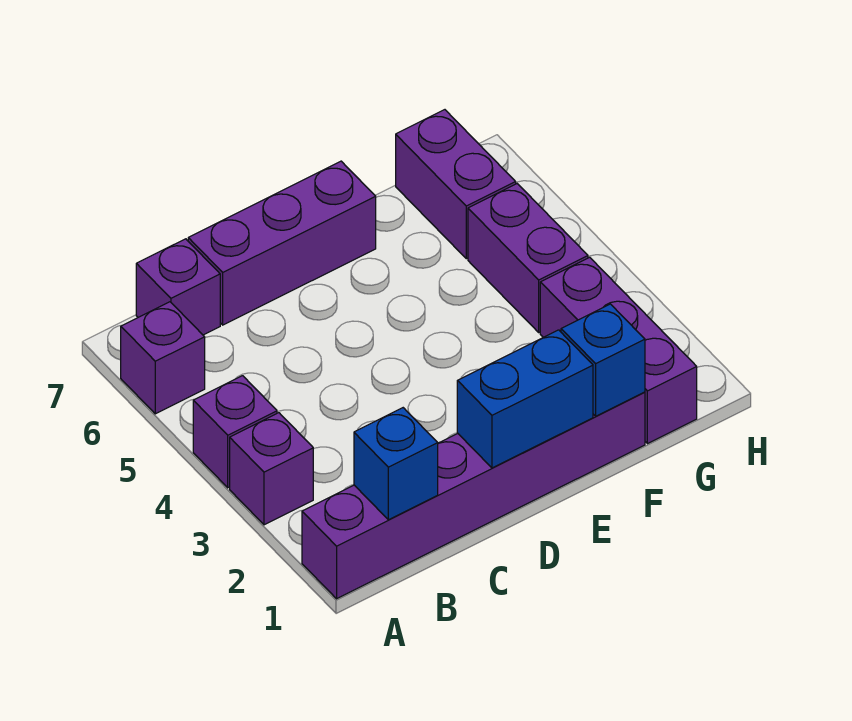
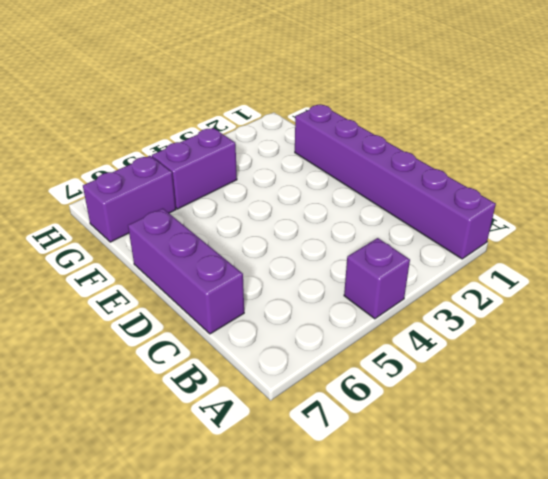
none -> purple 1x1 brick [230,413,313,525]
none -> purple 1x1 brick [121,302,205,414]
none -> purple 1x1 brick [136,239,220,335]

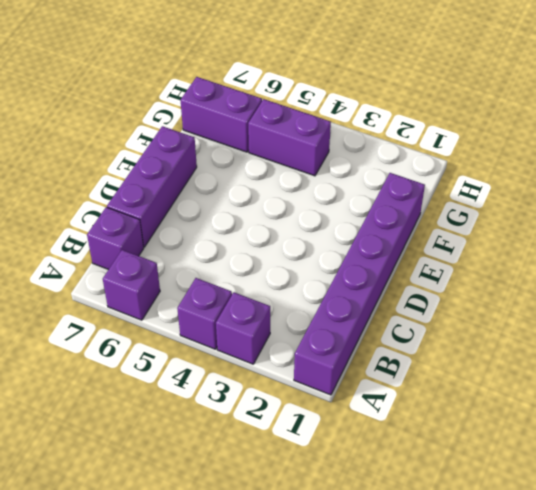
none -> purple 1x3 brick [540,257,697,444]
none -> blue 1x1 brick [354,408,438,520]
none -> blue 1x2 brick [457,330,593,468]

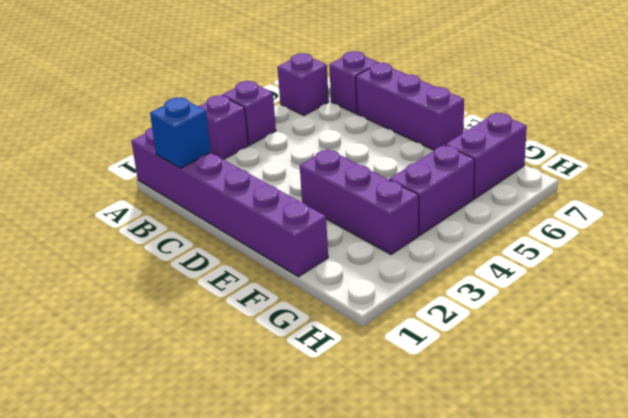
purple 1x3 brick [300,149,419,255] -> purple 1x3 brick turned to [540,257,697,444]
none -> blue 1x2 brick [457,330,593,468]
none -> blue 1x1 brick [561,304,645,416]

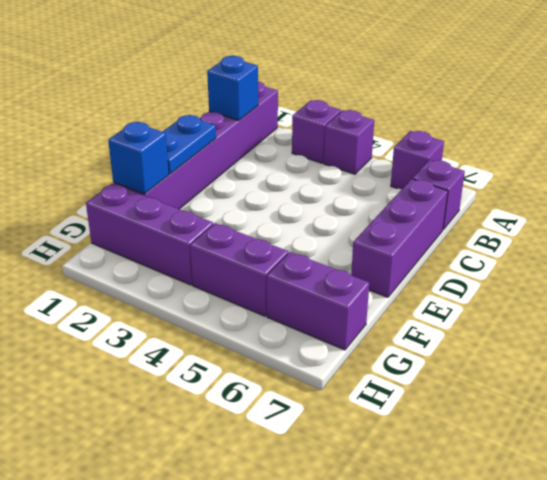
blue 1x2 plate [163,115,216,174] -> blue 1x2 brick [457,330,593,468]

